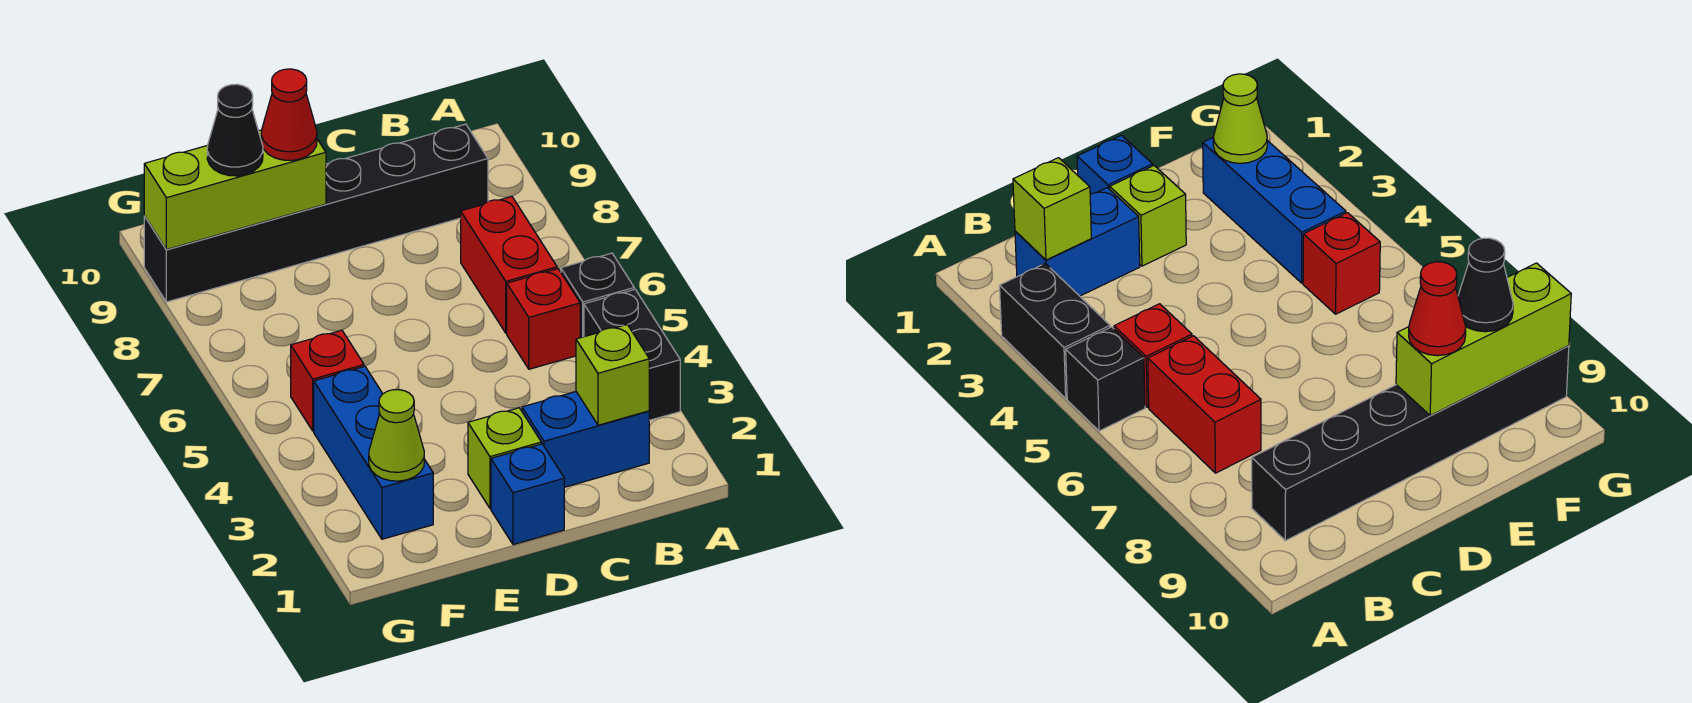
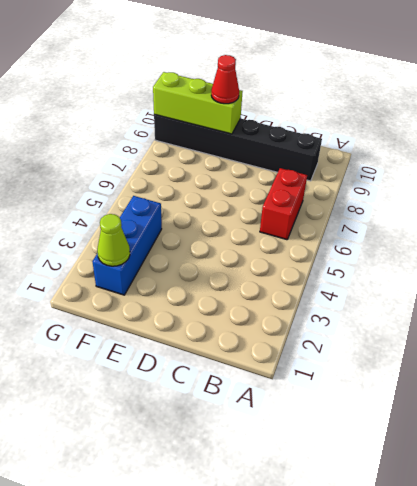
none -> black 1x2 brick [584,289,680,420]
none -> black 1x1 brick [561,253,634,338]
none -> blue 1x2 brick [522,392,649,487]

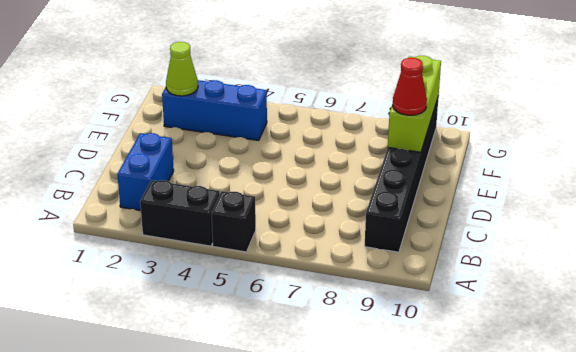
none -> red 1x1 brick [507,269,580,369]
none -> red 1x2 brick [461,196,557,333]
none -> blue 1x1 brick [491,444,564,545]

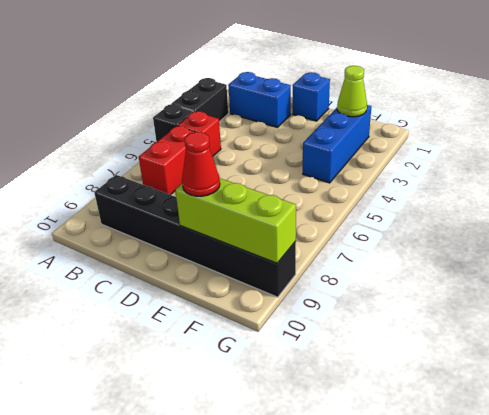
none -> lime 1x1 brick [468,408,541,508]
none -> red 1x1 brick [291,330,364,431]
none -> lime 1x1 brick [576,324,649,425]

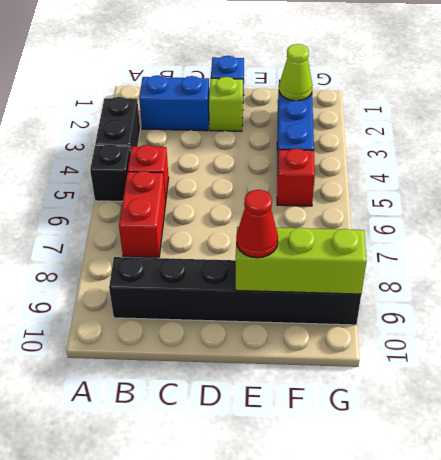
none -> lime 1x1 brick [576,324,649,425]
none -> black 1x1 cone [207,84,263,176]

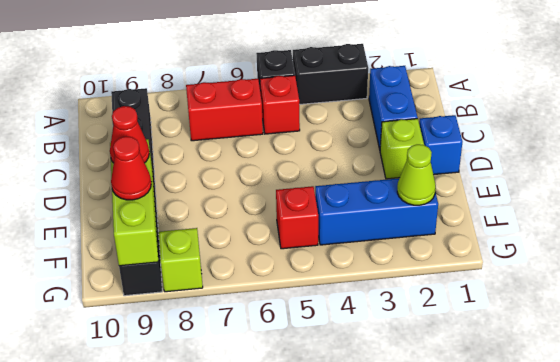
red 1x1 cone [111,136,151,200] -> black 1x1 cone [207,84,263,176]
lime 1x1 brick [159,228,203,292] -> lime 1x1 brick moved to [576,324,649,425]

